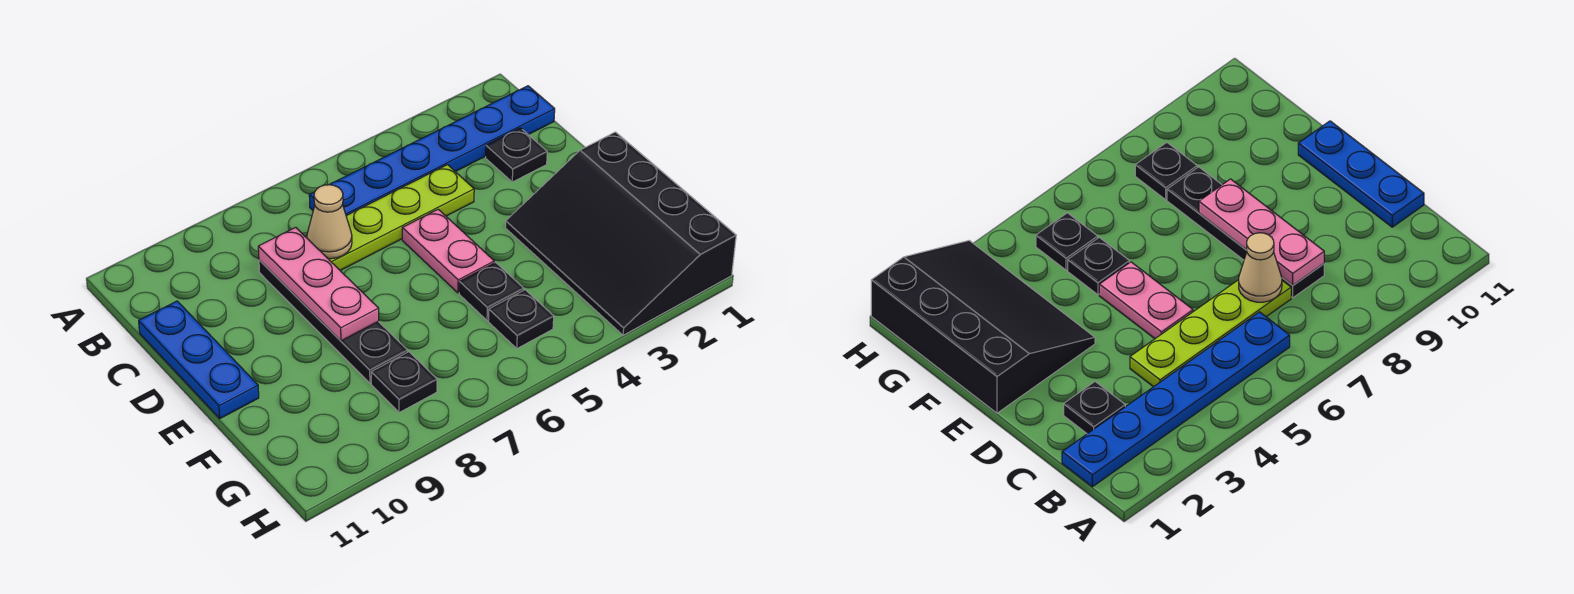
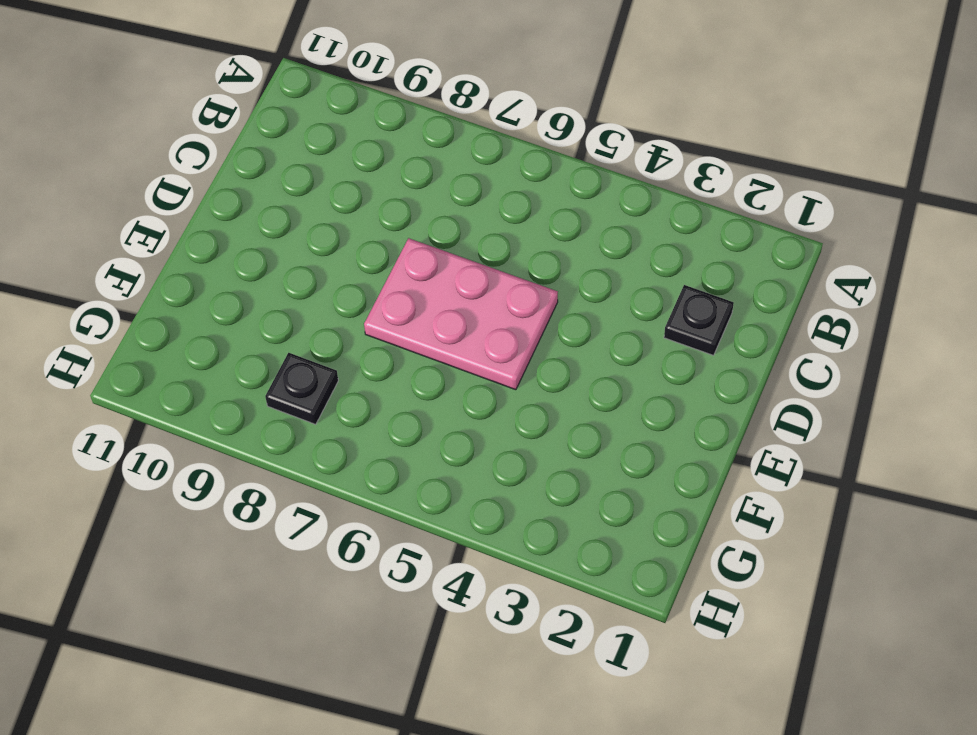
pink 2x3 plate [364,238,558,390] -> pink 1x2 plate [402,209,494,293]
none -> blue 1x6 plate [309,86,555,216]
none -> lime 1x4 plate [305,165,474,270]
none -> black 1x4 plate [259,260,408,383]

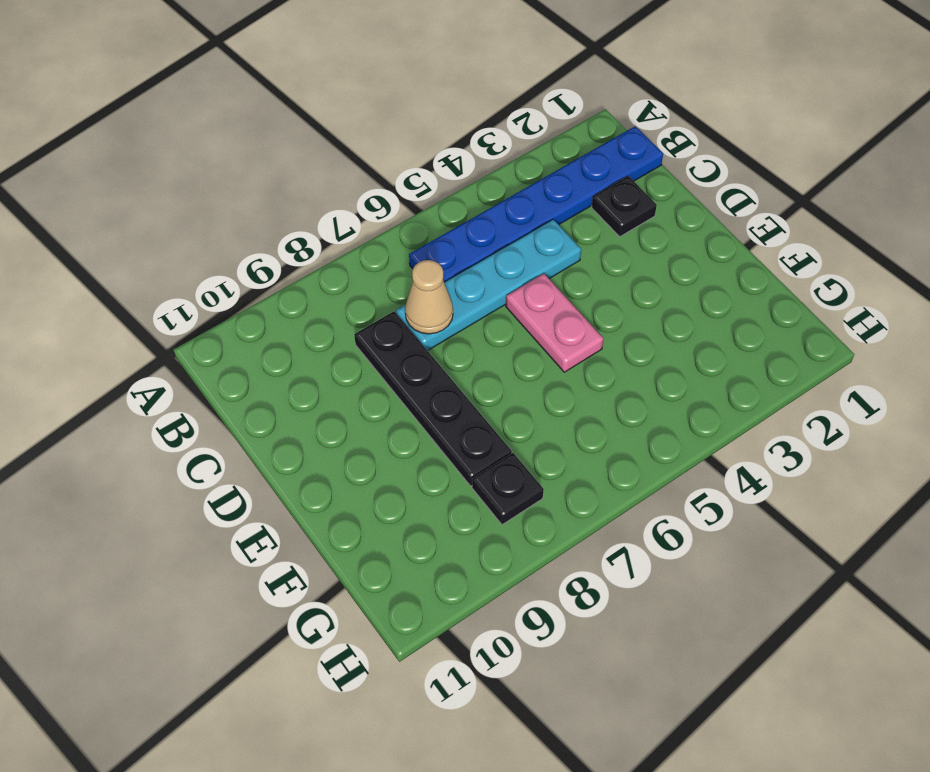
cyan 1x4 plate [396,220,581,351] -> lime 1x4 plate [305,165,474,270]
none -> blue 1x3 plate [139,301,259,418]
none -> black 3x4 slope [506,132,736,335]
none -> black 1x1 plate [459,262,524,320]

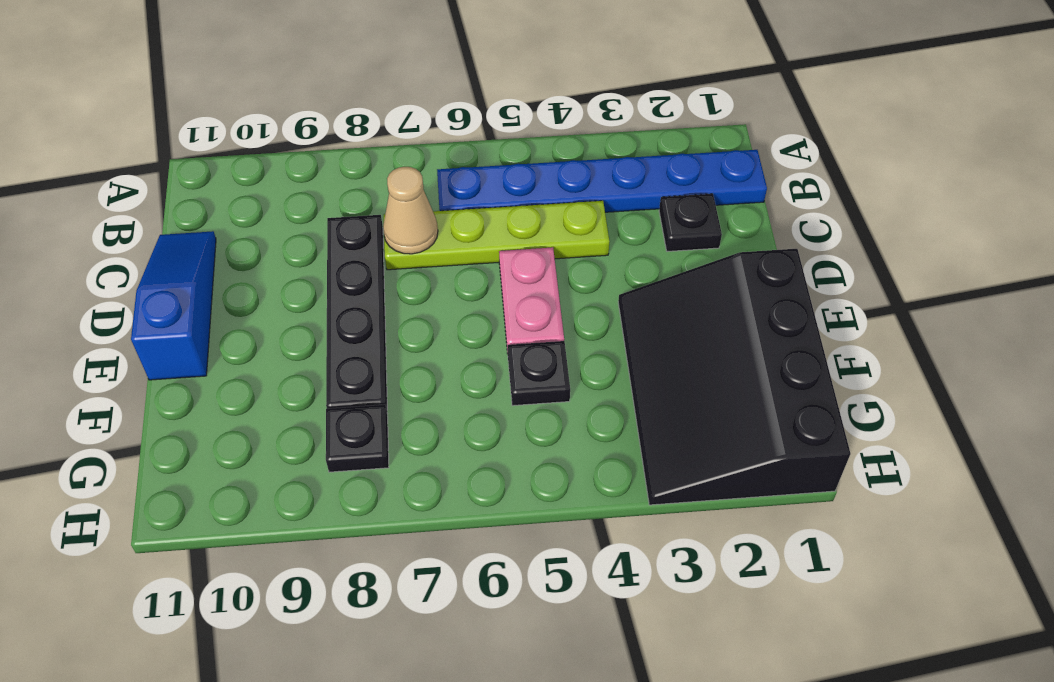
blue 1x3 slope [131,231,216,380] -> blue 1x3 plate [139,301,259,418]
none -> black 1x1 plate [488,290,554,348]
none -> pink 1x3 plate [258,227,379,341]

